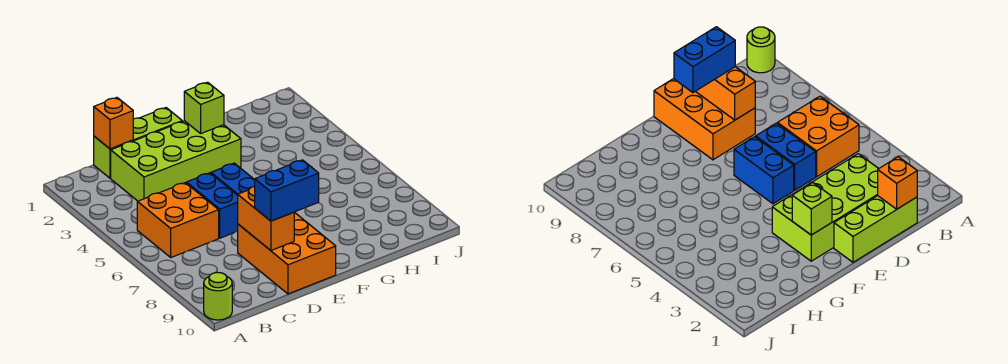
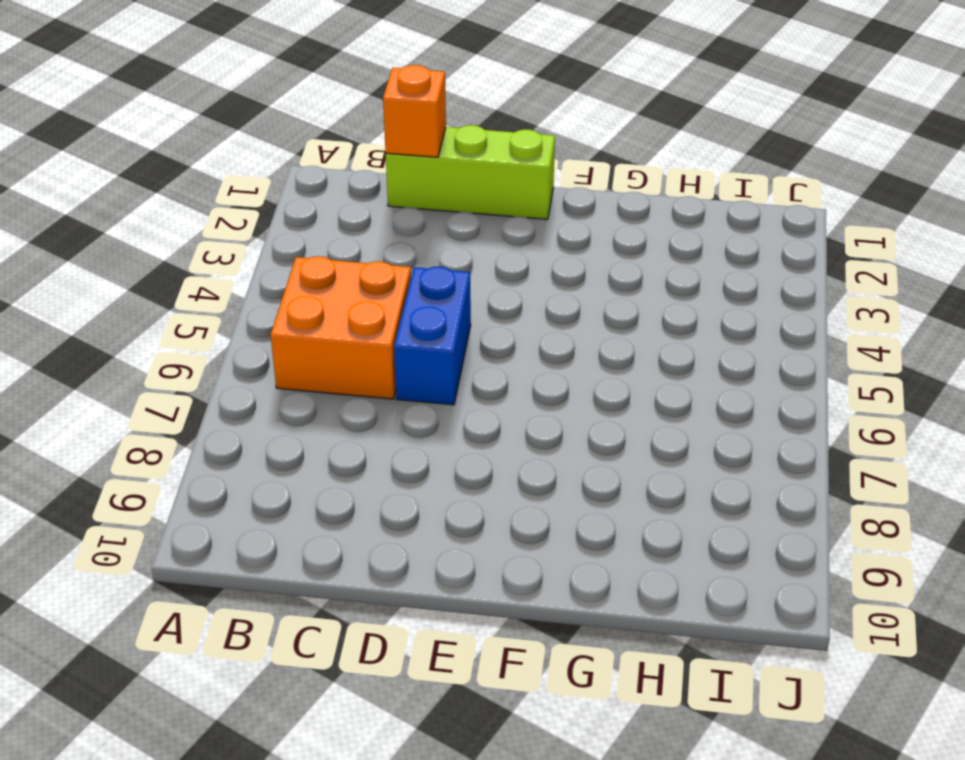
none -> lime 1x1 round brick [204,272,232,320]
none -> lime 2x4 brick [111,121,241,201]

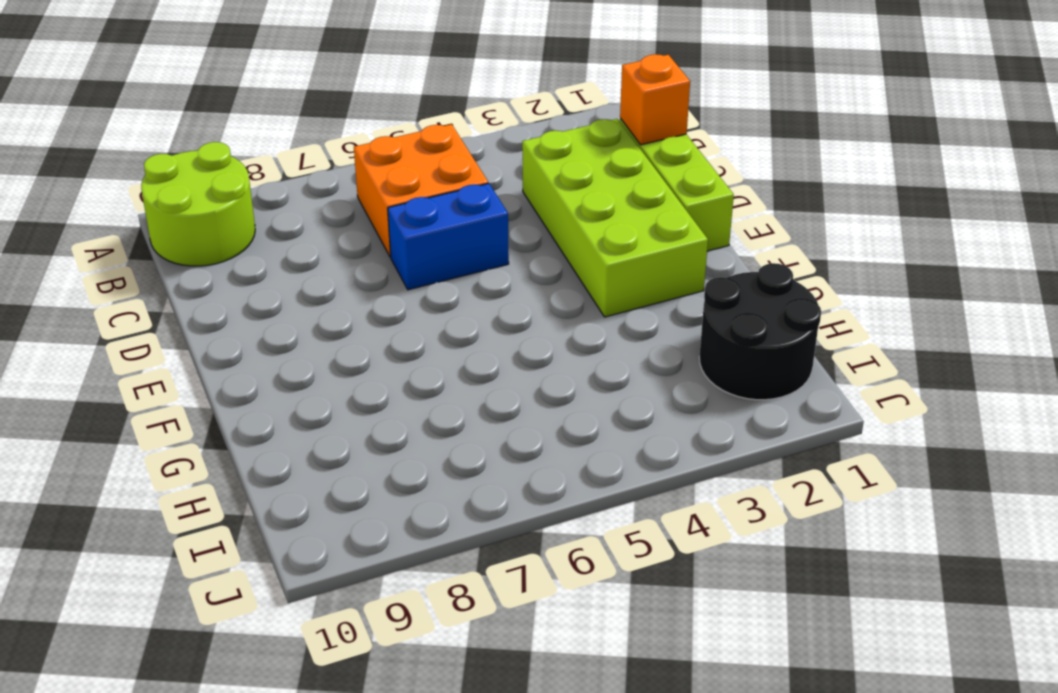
lime 2x2 round brick [141,142,255,266] -> lime 1x1 round brick [204,272,232,320]
black 2x2 round brick [699,263,821,400] -> none
none -> orange 2x3 brick [237,212,336,294]
none -> blue 1x2 brick [211,163,255,195]

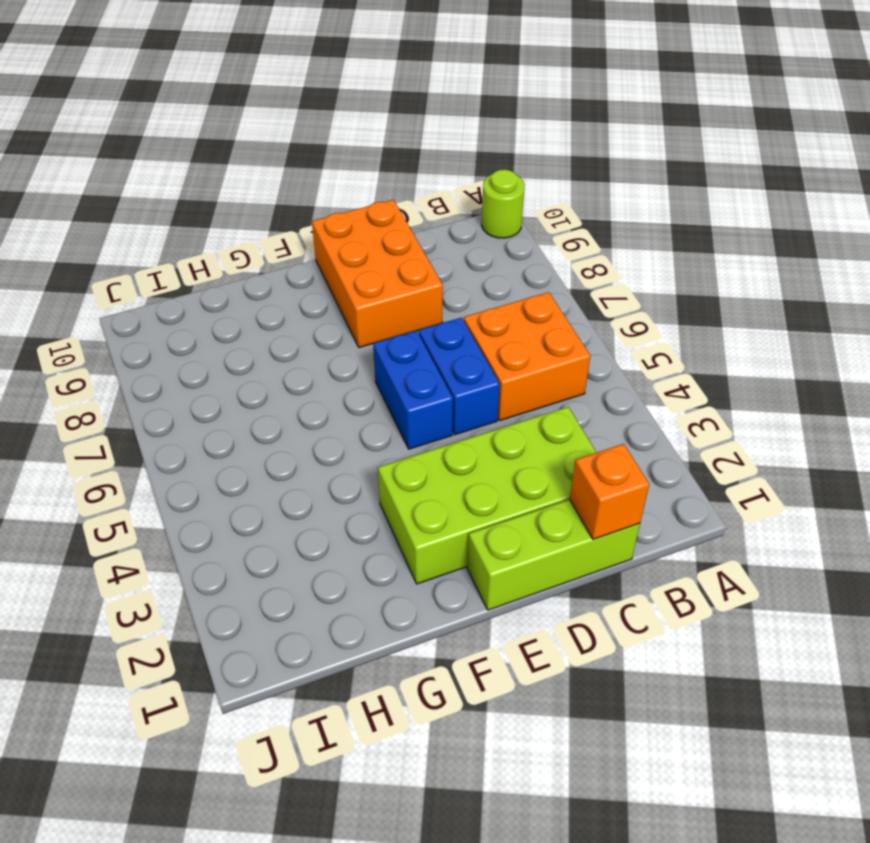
none -> orange 1x2 brick [238,186,294,250]
none -> lime 1x1 brick [184,82,224,133]

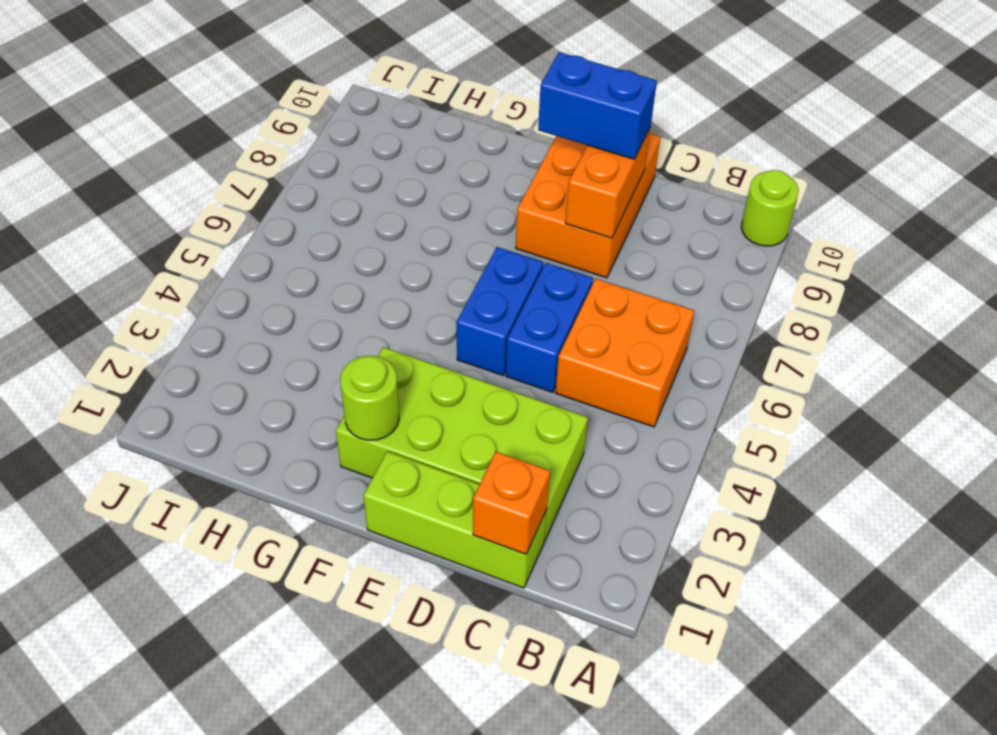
lime 1x1 round brick [340,356,399,440] -> lime 1x1 brick [184,82,224,133]

